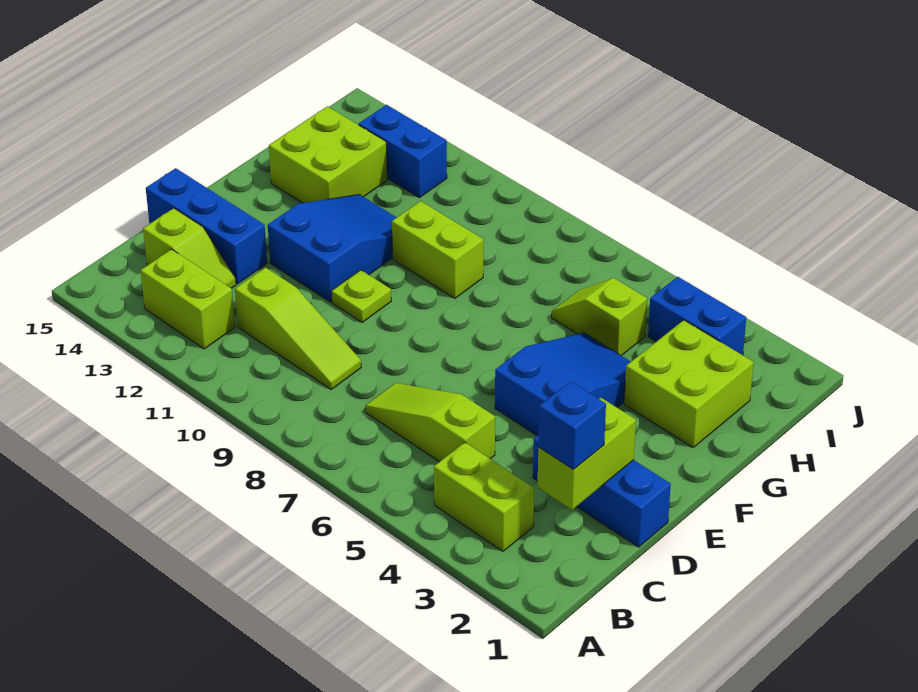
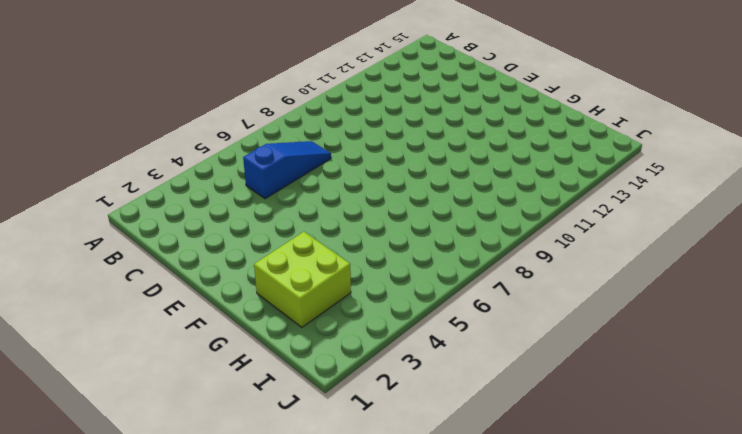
blue 1x3 slope [243,141,331,199] -> lime 1x3 slope [365,383,495,462]
none -> lime 1x2 brick [434,442,534,551]
none -> lime 1x2 brick [141,249,235,349]
none -> lime 1x3 slope [235,268,361,389]

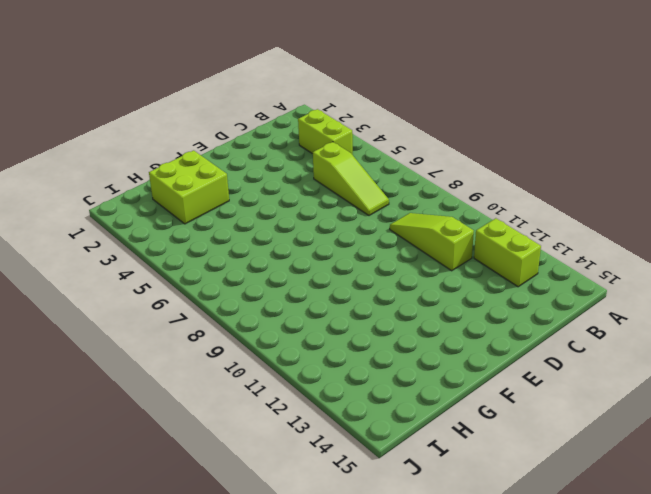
none -> lime 1x2 slope [143,208,236,288]
none -> blue 1x3 brick [533,435,671,547]
none -> blue 1x3 brick [146,168,267,284]

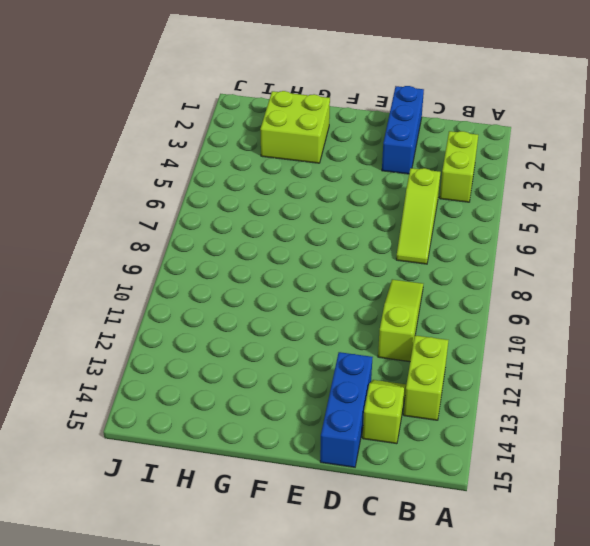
none -> blue 2x3 slope [495,333,631,436]
none -> lime 1x1 plate [331,270,391,322]
none -> blue 2x3 slope [268,194,397,302]

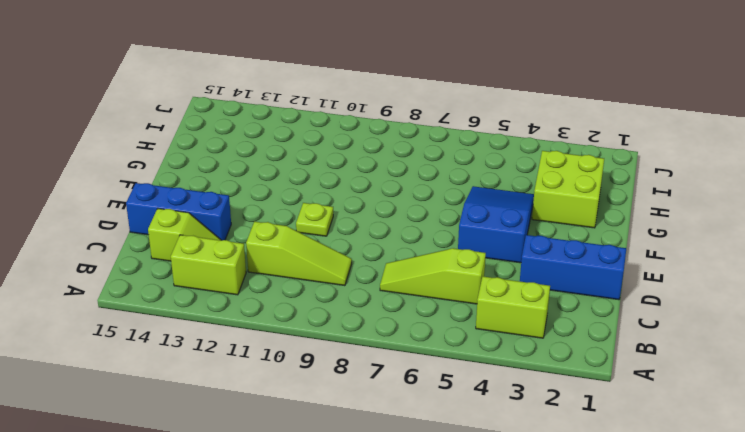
none -> blue 2x3 slope [268,194,397,302]
none -> lime 1x2 brick [392,201,483,298]
none -> lime 2x2 brick [269,106,387,203]

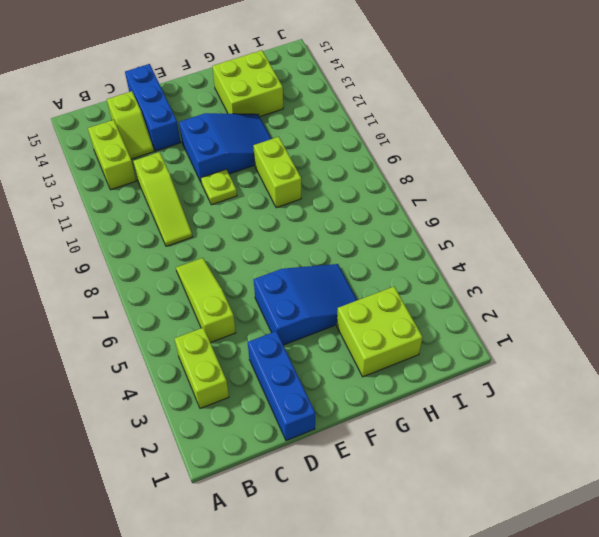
none -> lime 1x2 slope [552,278,647,356]
none -> blue 1x2 brick [648,277,746,355]
none -> blue 1x2 brick [359,105,447,198]

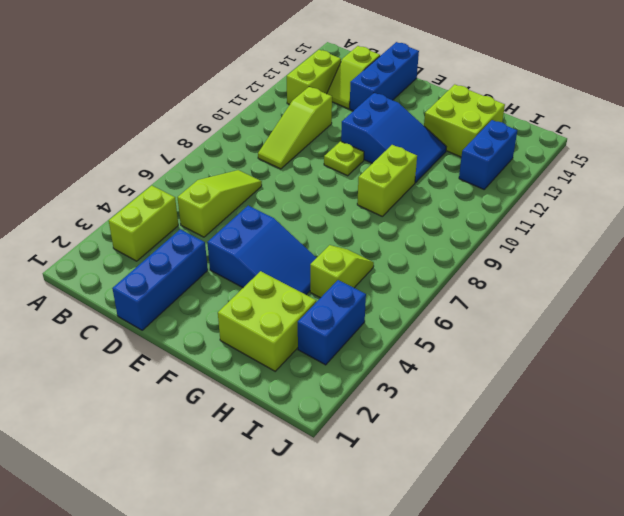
none -> lime 1x2 brick [538,398,636,510]
none -> blue 1x1 brick [538,381,606,470]

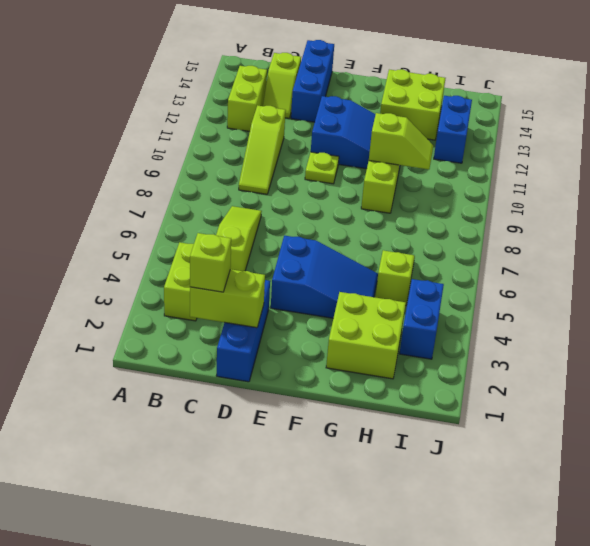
lime 1x1 brick [190,233,231,292] -> blue 1x1 brick [538,381,606,470]
lime 1x2 slope [369,113,433,169] -> none

